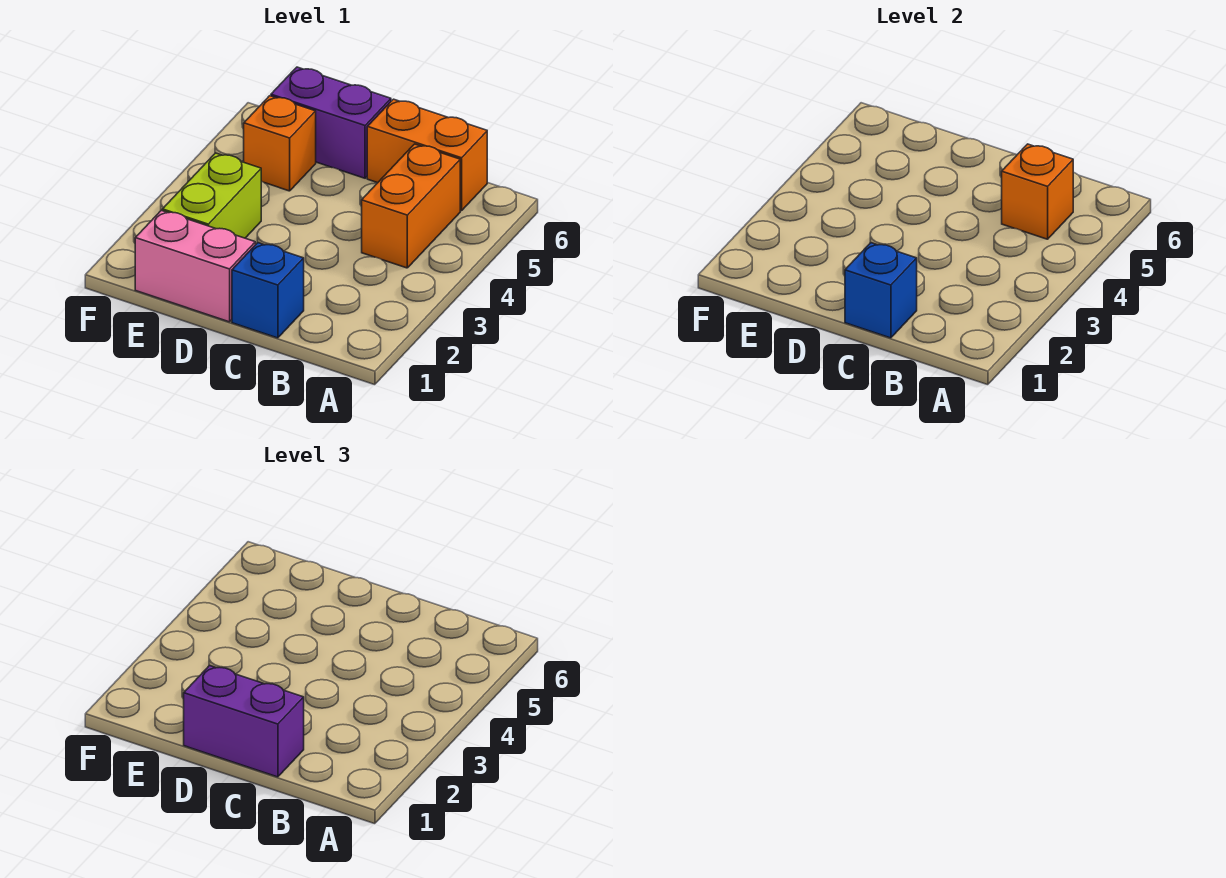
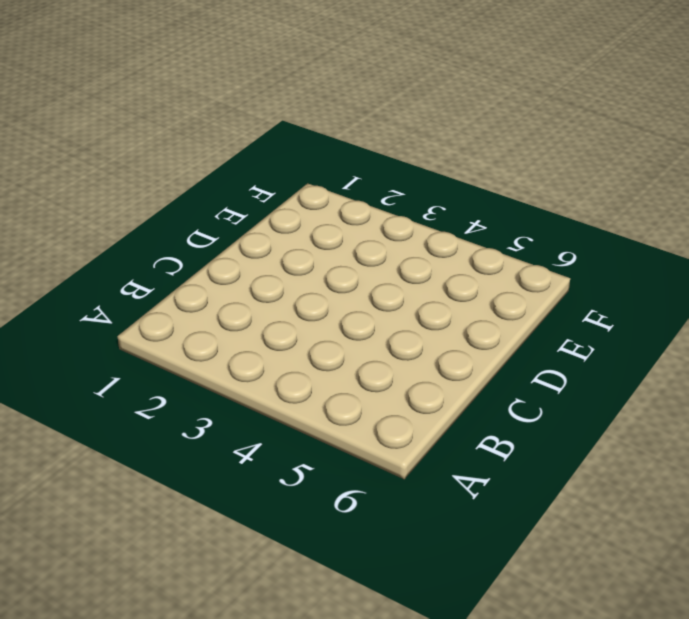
none -> orange 1x2 brick [362,144,460,268]
none -> orange 1x2 brick [367,99,487,211]

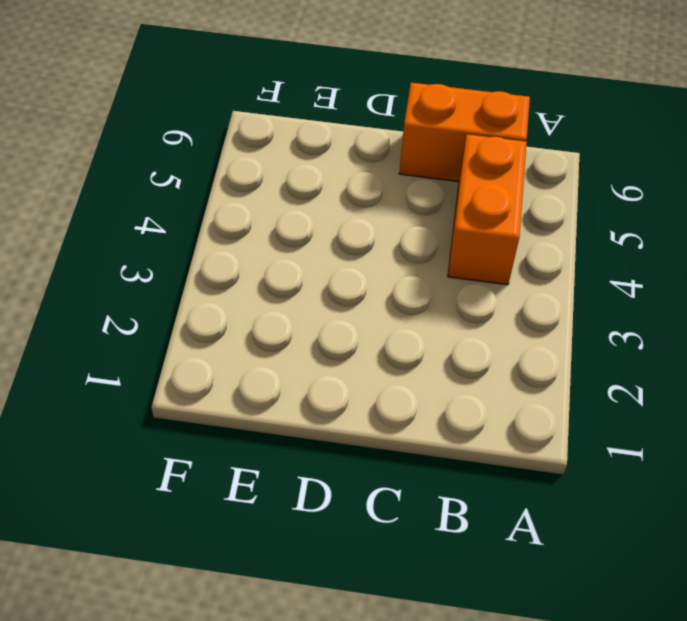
none -> blue 1x1 brick [232,243,304,338]
none -> pink 1x2 brick [135,210,255,322]

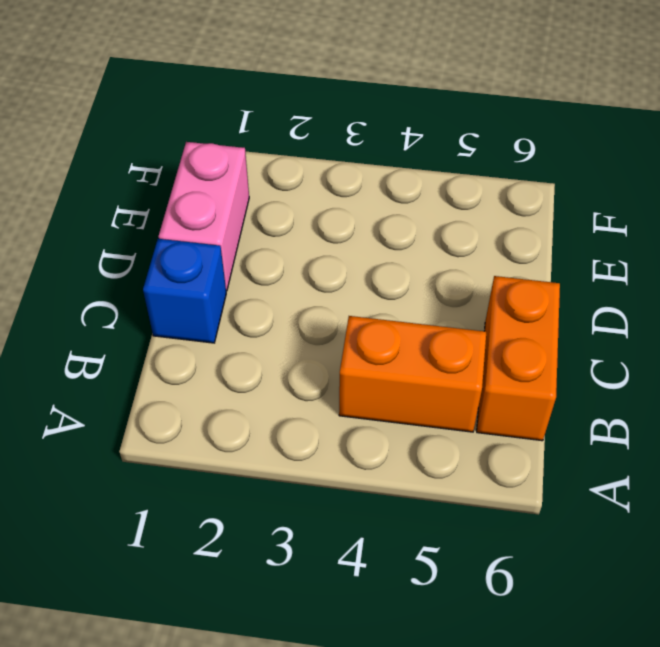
none -> purple 1x2 brick [271,67,391,178]
none -> lime 1x2 brick [162,153,261,238]

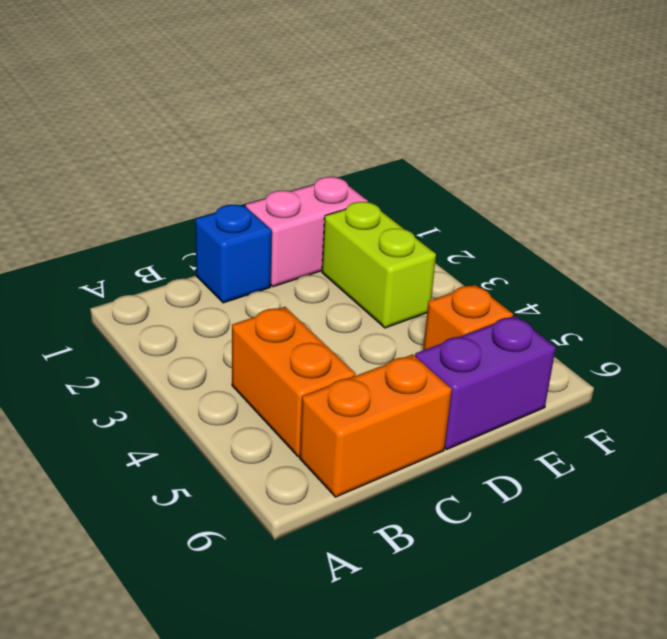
none -> orange 1x1 brick [1002,144,1073,239]
none -> blue 1x1 brick [845,243,917,338]

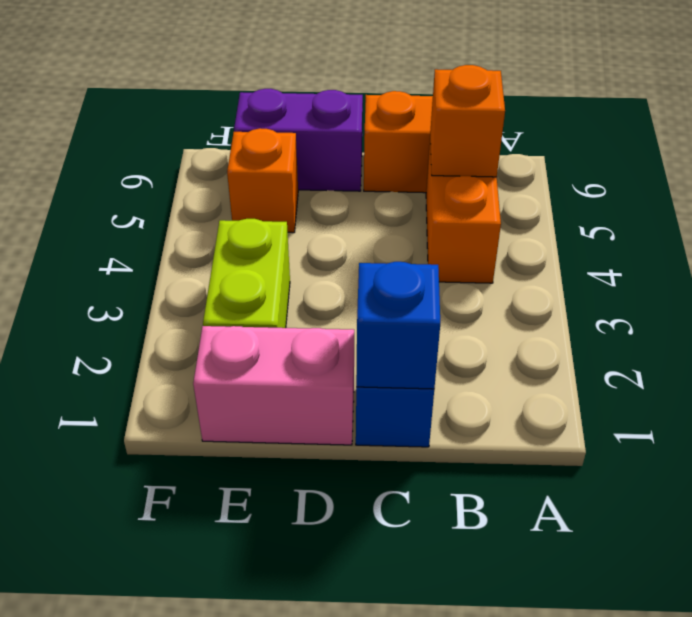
none -> purple 1x2 brick [184,666,304,777]

